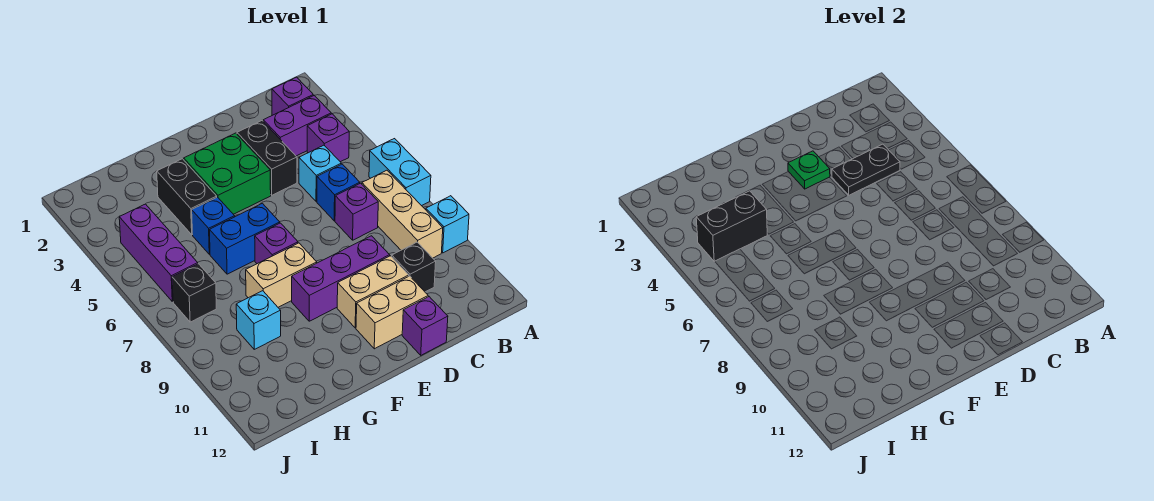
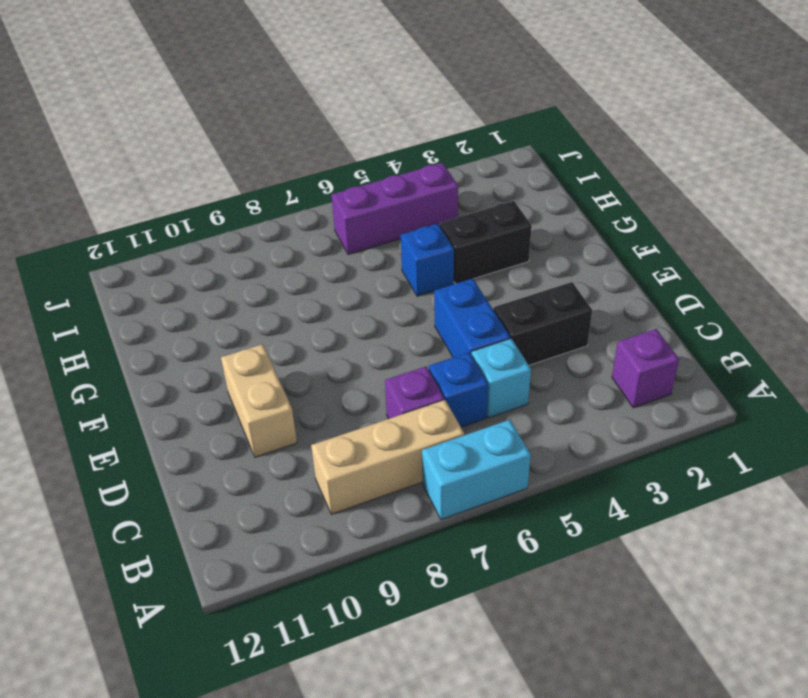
blue 1x2 brick [434,278,510,357] -> blue 1x2 brick moved to [209,203,280,274]
none -> cyan 1x1 brick [426,196,469,253]
none -> purple 1x2 brick [263,96,331,156]
none -> purple 1x1 brick [307,114,349,162]

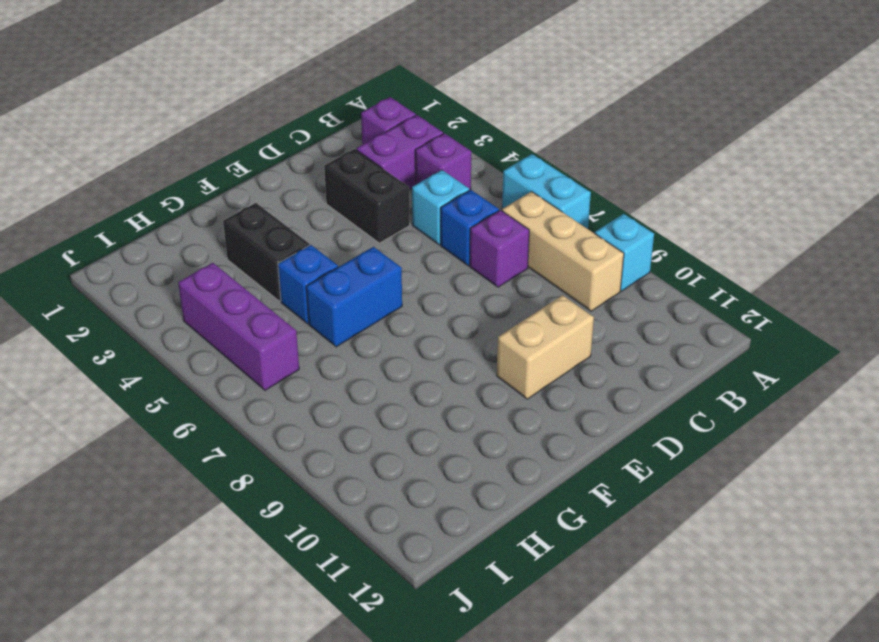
none -> black 1x1 brick [392,242,436,292]
none -> purple 1x3 brick [292,236,390,321]
none -> tan 1x2 brick [356,276,428,349]

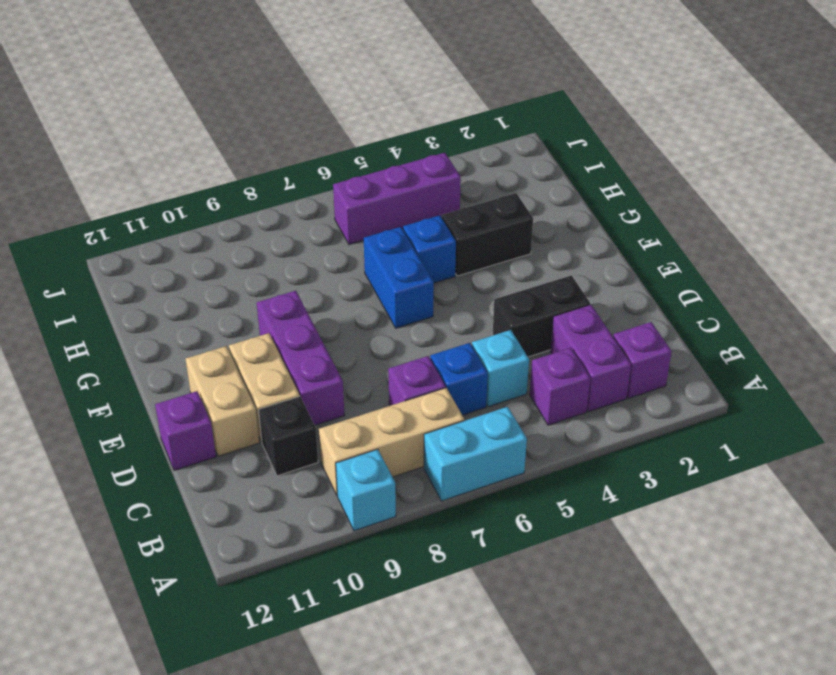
none -> green 2x2 brick [184,133,271,214]
none -> purple 1x1 brick [255,223,298,264]
none -> tan 1x2 brick [246,243,317,307]

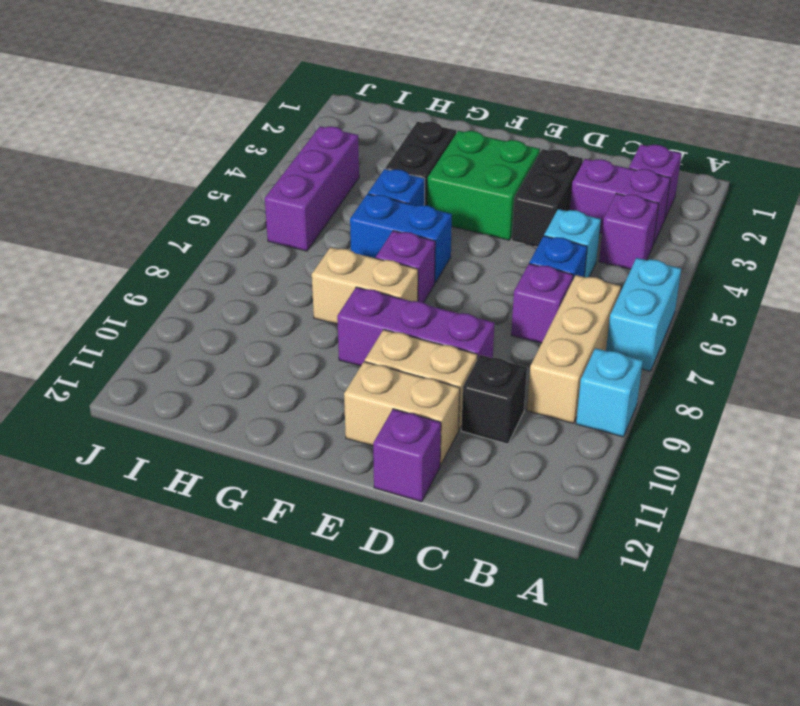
none -> cyan 1x1 brick [236,291,281,349]
none -> black 1x1 brick [172,264,216,322]
none -> black 1x2 plate [832,144,900,195]

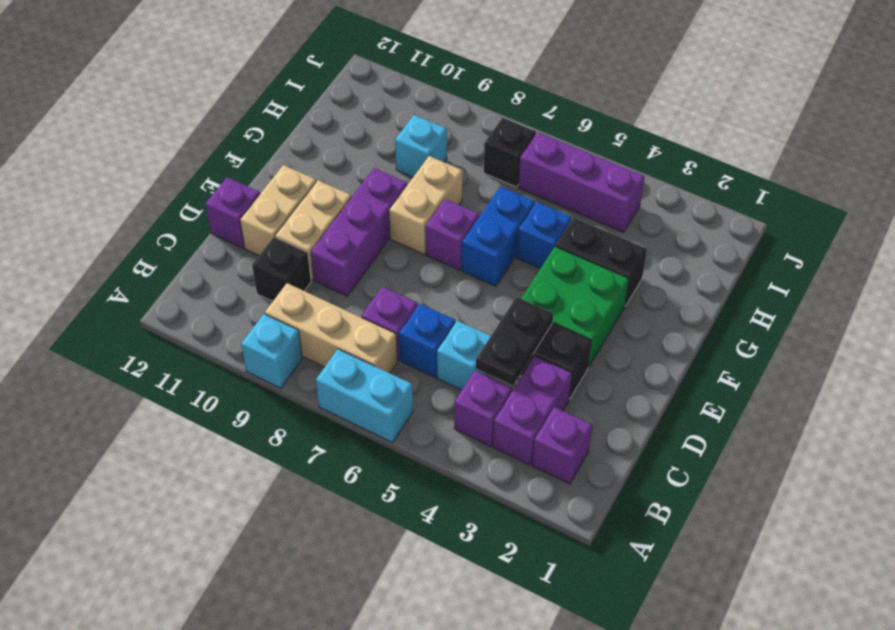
none -> green 1x1 plate [788,151,830,189]
none -> black 1x2 brick [696,191,767,262]

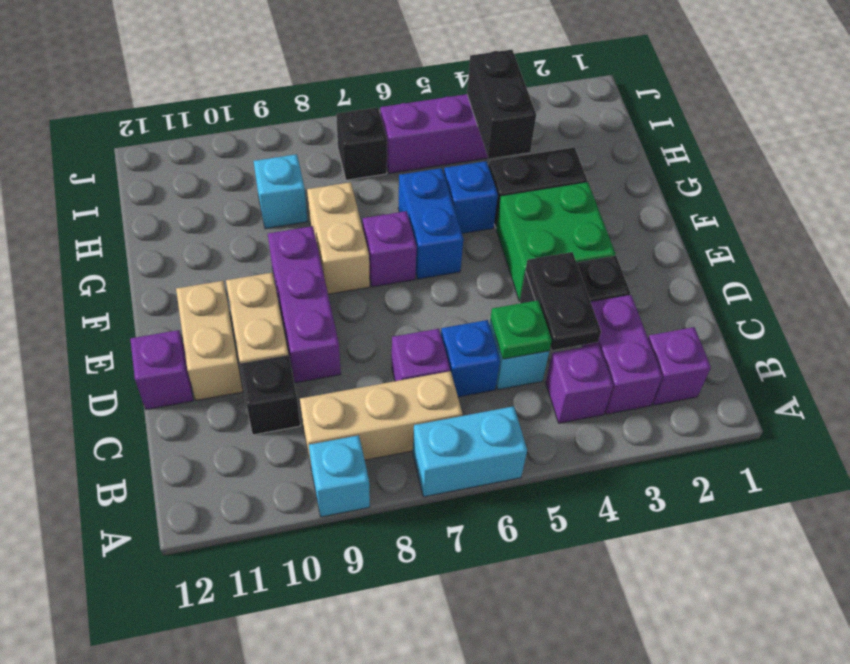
green 1x1 plate [490,300,552,359] -> green 1x1 plate moved to [788,151,830,189]

